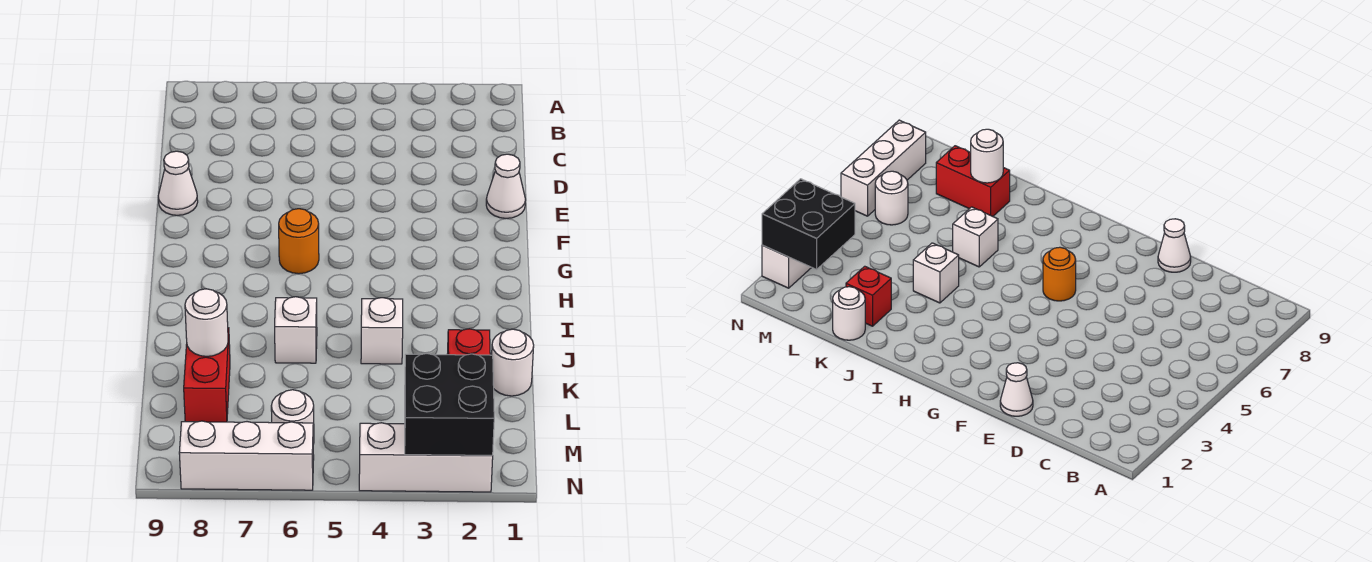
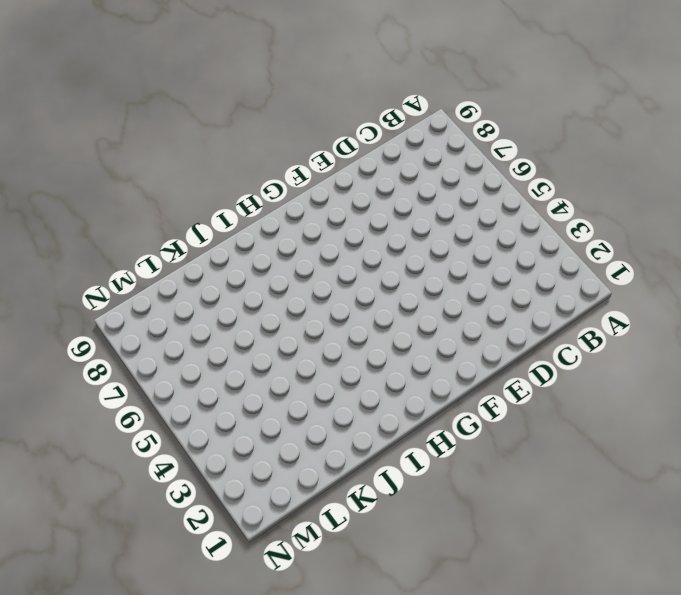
none -> white 1x1 cone [486,154,526,218]
none -> white 1x1 cone [158,151,198,215]
none -> orange 1x1 round brick [279,209,319,274]

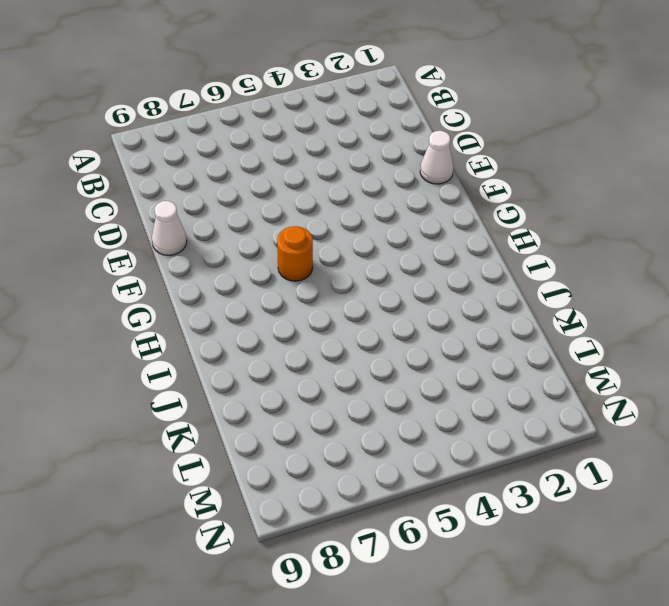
none -> white 1x1 brick [361,298,403,364]
none -> white 1x1 brick [275,297,317,363]
none -> white 1x1 round brick [492,329,534,396]

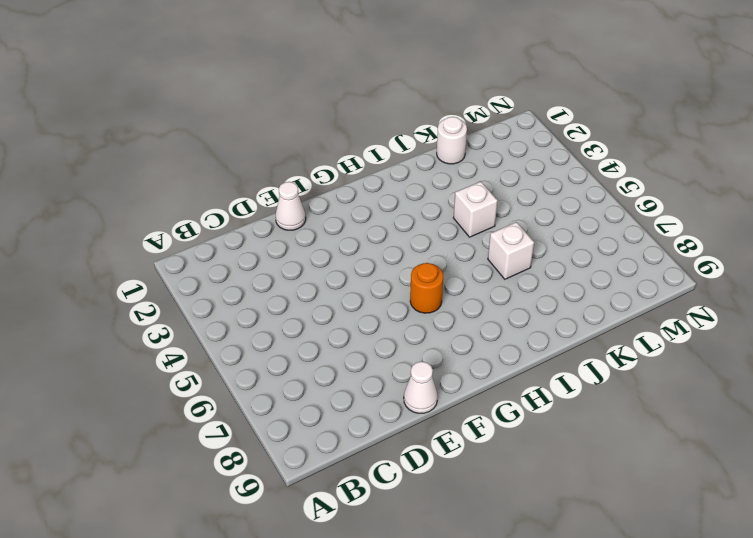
none -> red 1x1 brick [447,329,490,355]
none -> red 1x2 brick [184,328,230,422]
none -> white 1x1 round brick [271,390,314,444]

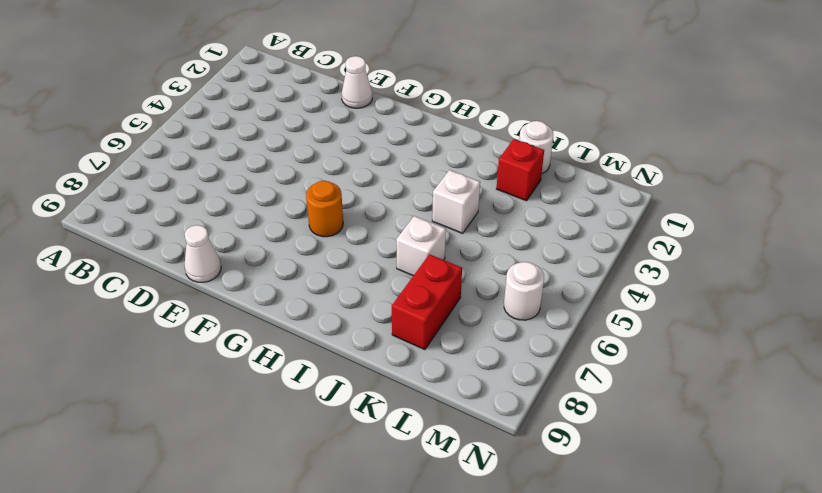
red 1x2 brick [392,254,462,350] -> red 1x2 brick turned to [184,328,230,422]
none -> white 1x3 brick [359,423,493,492]
none -> white 1x3 brick [179,421,314,490]
none -> white 1x1 round brick [185,289,228,356]

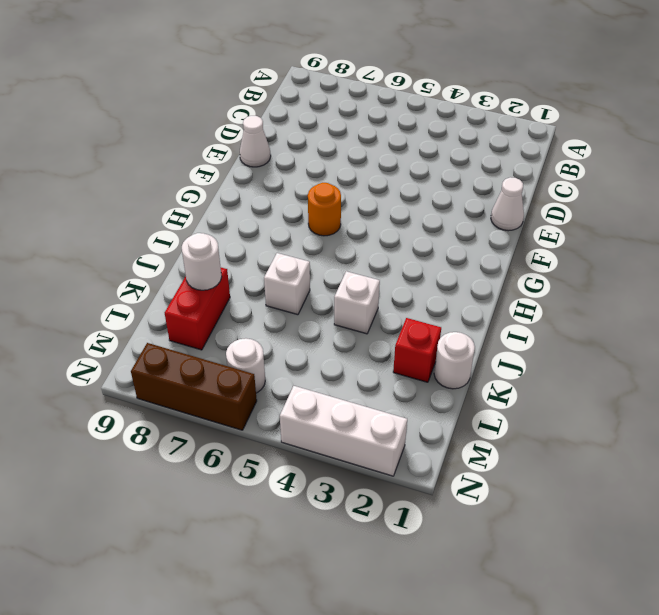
brown 1x3 brick [131,343,257,430] -> white 1x3 brick [179,421,314,490]
none -> black 2x2 brick [405,354,494,455]

